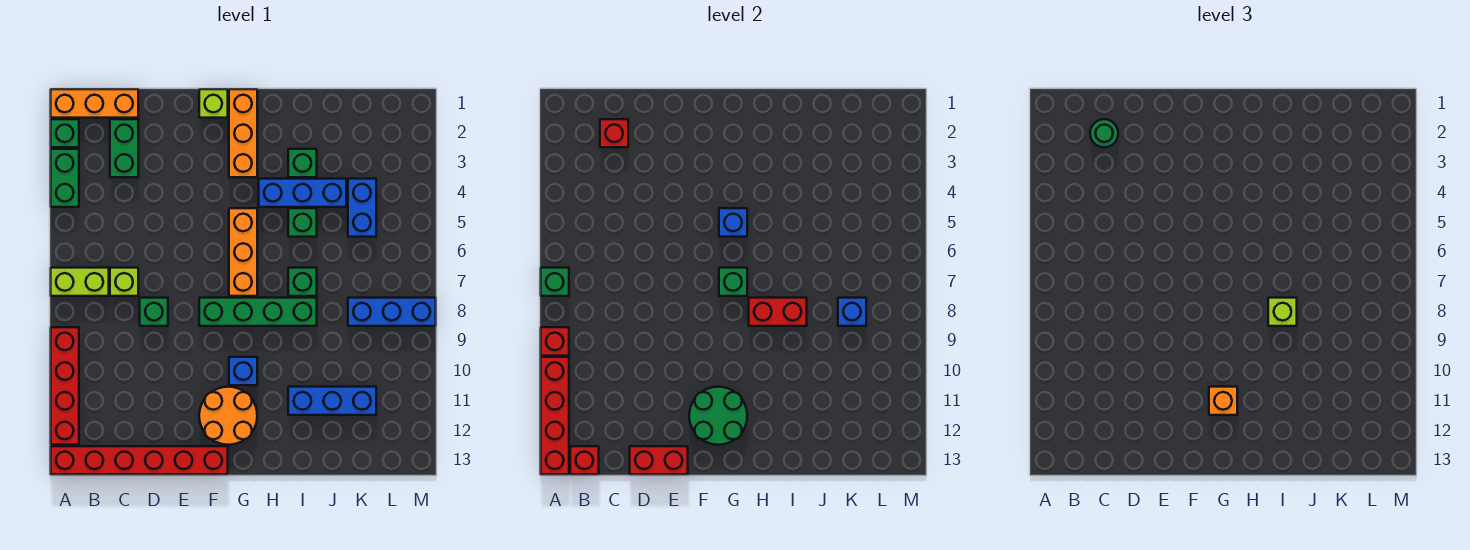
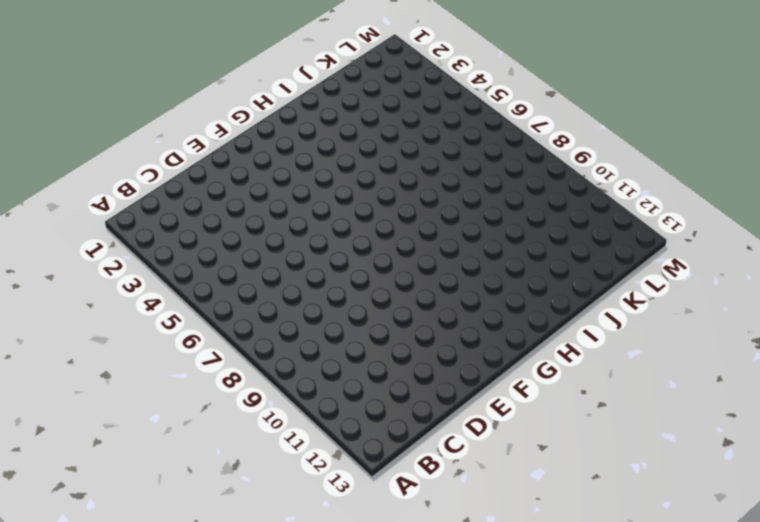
none -> orange 1x3 brick [51,89,138,118]
none -> green 1x1 brick [51,119,79,147]
none -> green 1x2 brick [51,149,79,207]
none -> lime 1x2 brick [51,268,109,296]

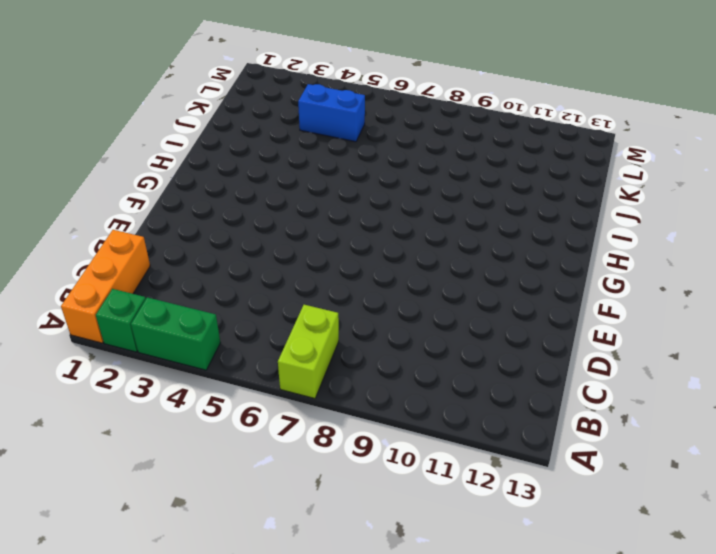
none -> red 1x4 brick [51,327,79,445]
none -> red 1x6 brick [51,446,228,474]
none -> green 1x2 brick [110,119,138,177]
none -> lime 1x1 brick [110,268,138,296]

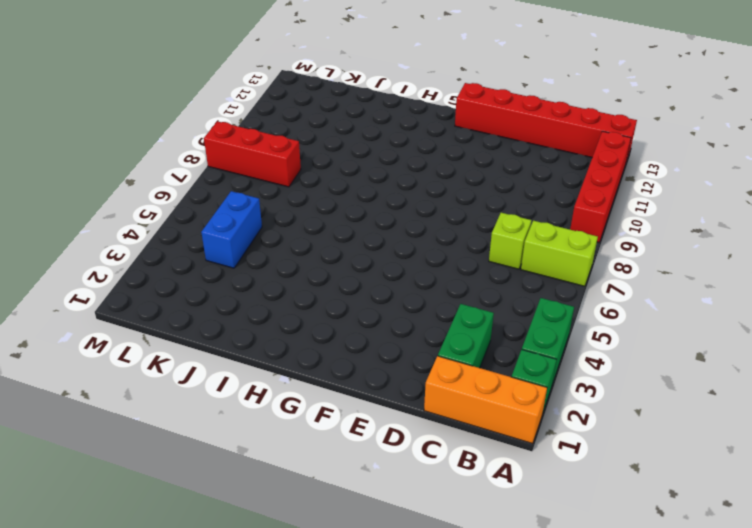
red 1x3 brick [204,121,301,187] -> blue 1x3 brick [348,298,436,326]
none -> green 1x1 brick [140,298,168,326]
none -> lime 1x1 brick [199,89,228,118]
none -> green 1x4 brick [199,298,317,326]
none -> orange 2x2 round brick [199,387,257,445]

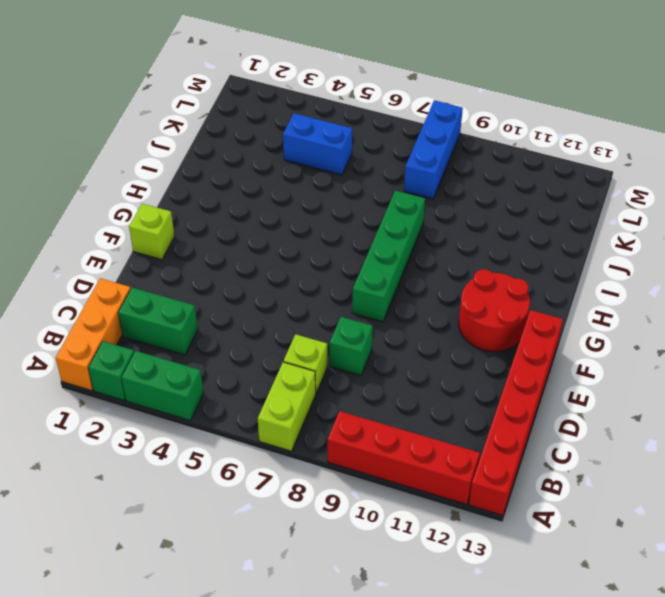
red 2x2 round brick [459,269,530,352] -> orange 2x2 round brick [199,387,257,445]
none -> orange 1x3 brick [229,89,257,177]
none -> orange 1x3 brick [229,208,257,296]
none -> blue 1x1 brick [229,357,257,385]
none -> blue 1x3 brick [259,179,346,207]

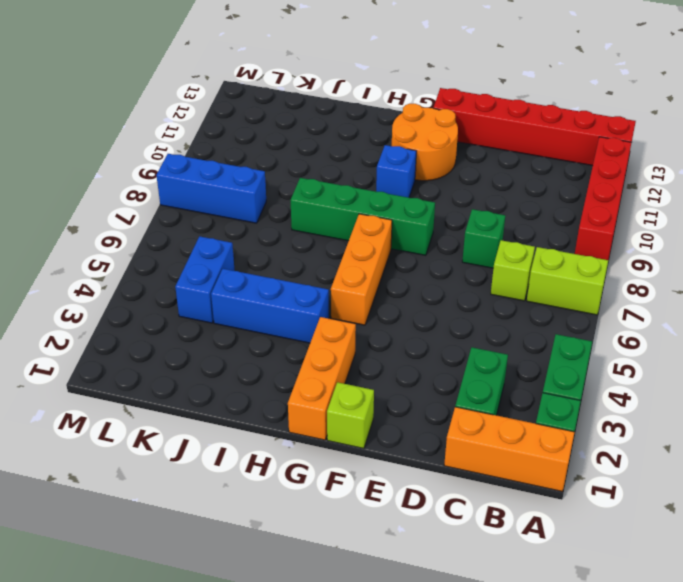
none -> green 1x1 brick [288,149,317,177]
none -> green 1x1 brick [288,208,317,237]
none -> green 1x1 brick [288,268,317,296]
none -> blue 1x3 brick [288,387,376,415]

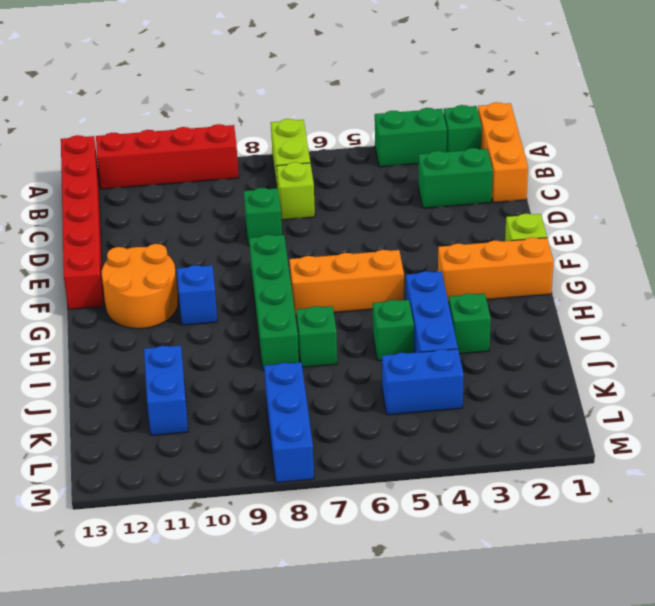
blue 1x2 brick [144,346,188,435] -> blue 1x3 brick [288,387,376,415]
none -> green 1x1 brick [541,268,569,296]
none -> red 1x1 brick [541,327,569,356]
none -> red 1x4 brick [541,357,569,474]
none -> red 1x1 brick [570,446,599,474]

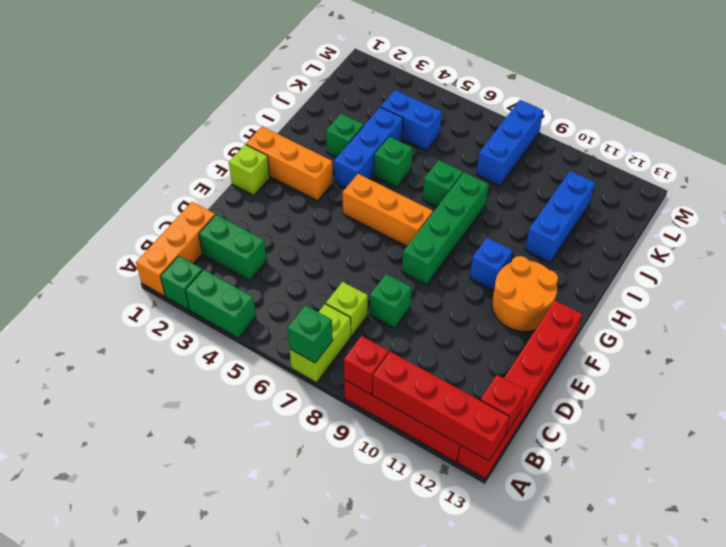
none -> red 1x1 brick [600,119,628,147]
none -> red 1x2 brick [630,446,688,474]
none -> green 2x2 round brick [689,387,747,445]
none -> blue 1x1 brick [719,208,747,237]

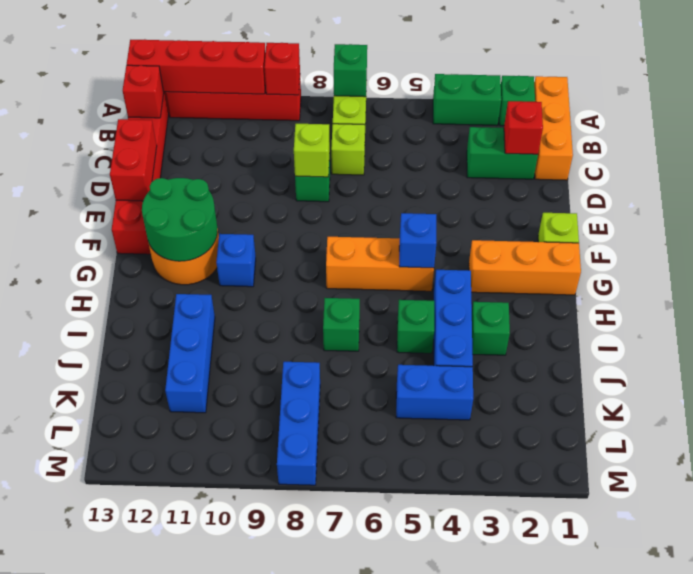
lime 1x1 brick [294,124,330,177] -> lime 1x1 brick moved to [1268,298,1297,326]
none -> green 1x4 brick [199,298,317,326]
none -> green 1x1 brick [719,268,747,296]
none -> red 1x2 brick [749,298,807,326]
none -> blue 1x1 brick [838,298,866,326]

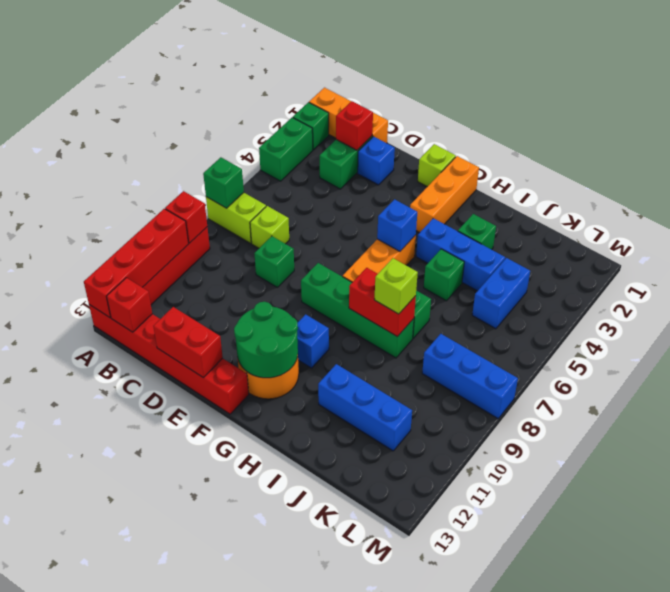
blue 1x1 brick [358,137,395,185] -> blue 1x1 brick moved to [838,298,866,326]
none -> green 1x1 brick [719,268,747,296]
none -> green 1x1 round brick [1090,119,1118,147]
none -> orange 1x1 brick [1209,387,1237,415]

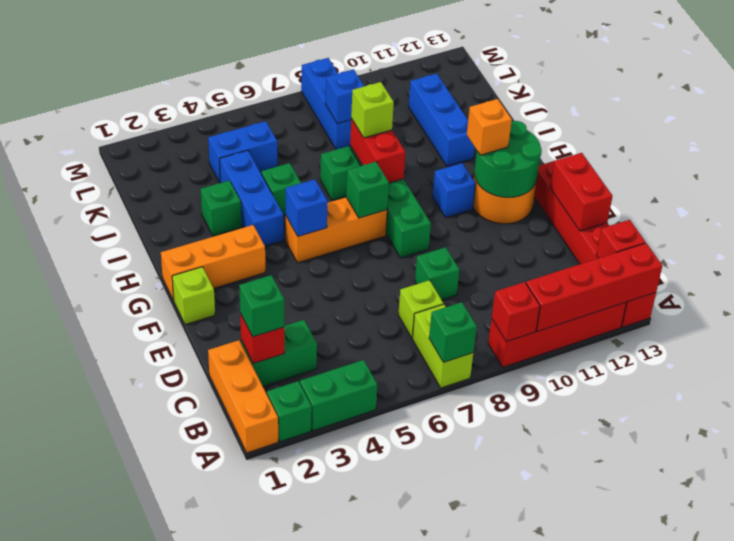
green 1x1 brick [239,275,284,337] -> green 1x1 round brick [1090,119,1118,147]

